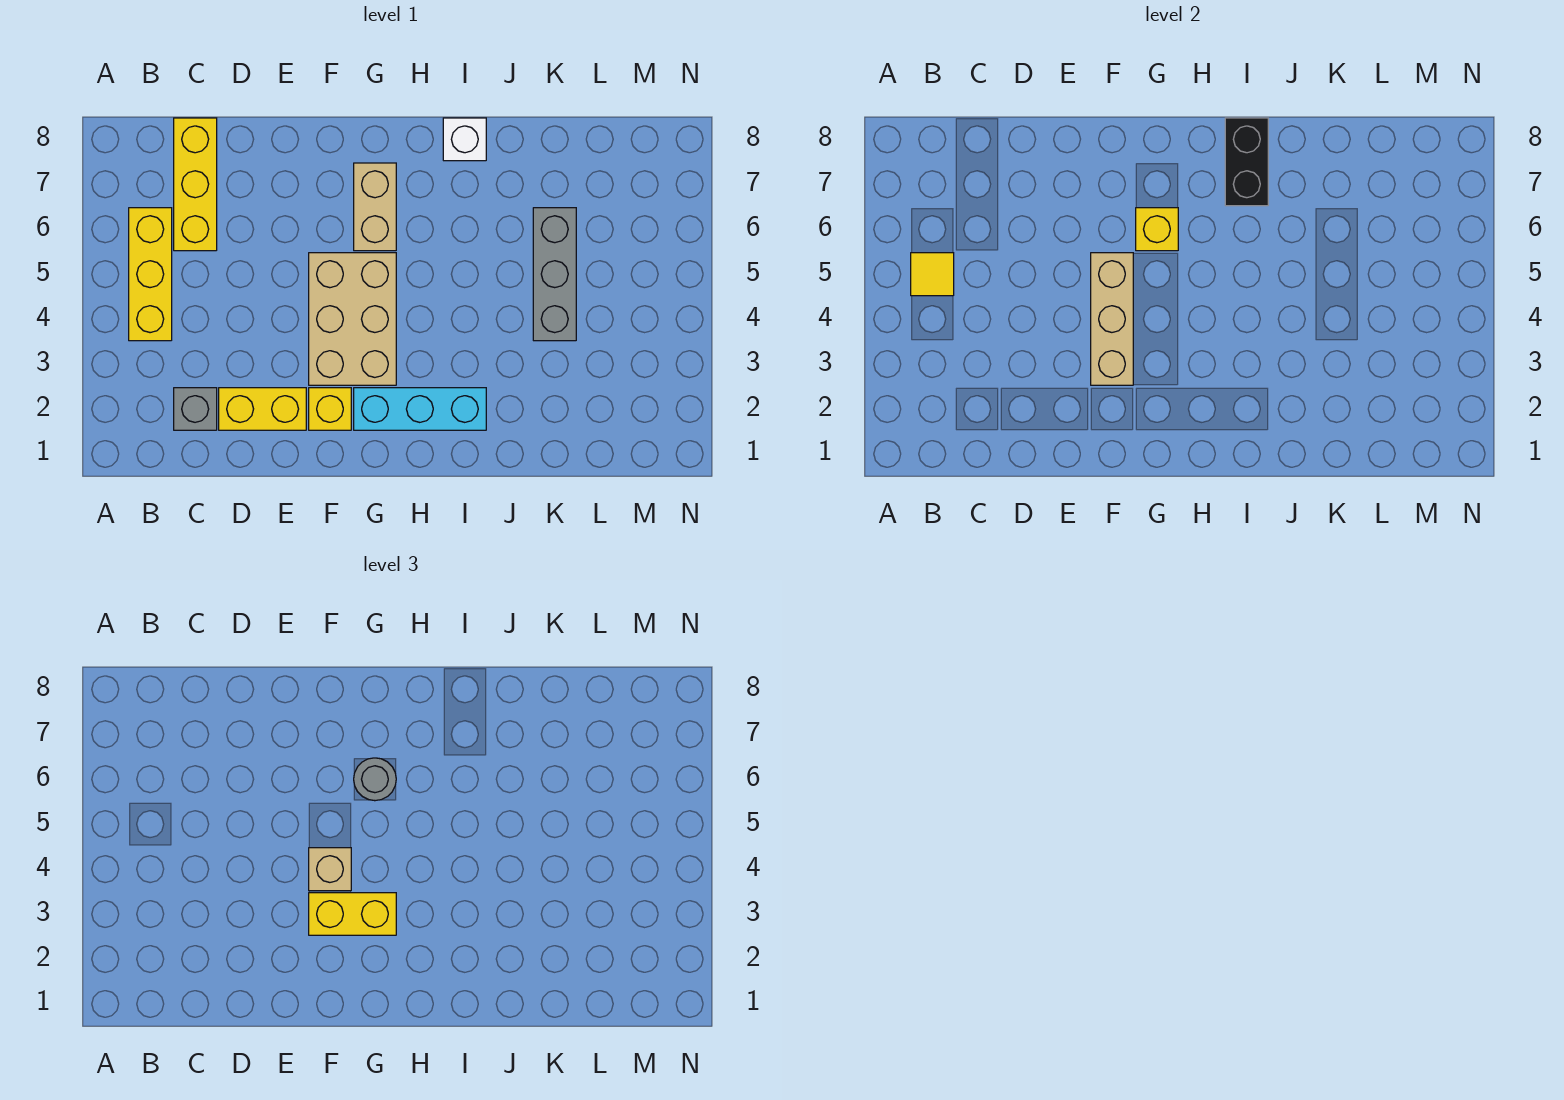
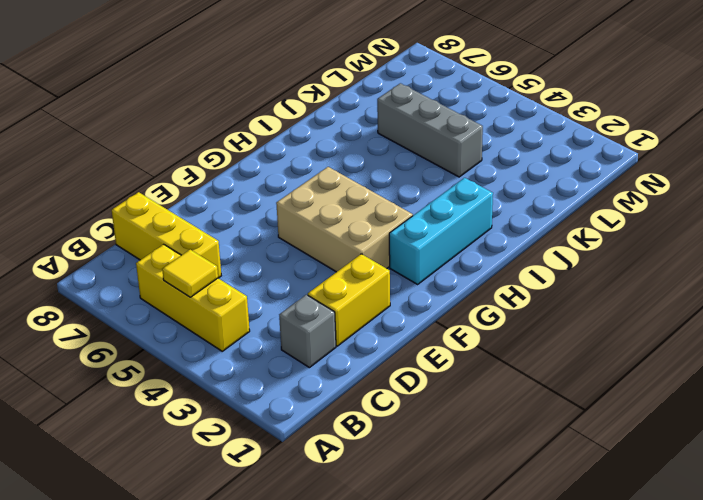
none -> yellow 1x1 brick [309,388,351,430]
none -> tan 1x2 brick [354,163,396,251]
none -> white 1x1 brick [443,118,486,161]

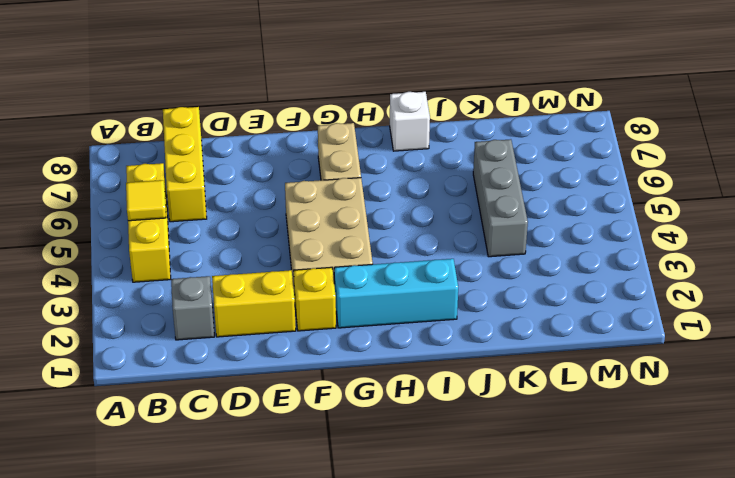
none -> tan 1x3 brick [1091,253,1133,385]
none -> yellow 1x1 brick [1136,208,1178,251]
none -> black 1x2 brick [1225,118,1268,206]

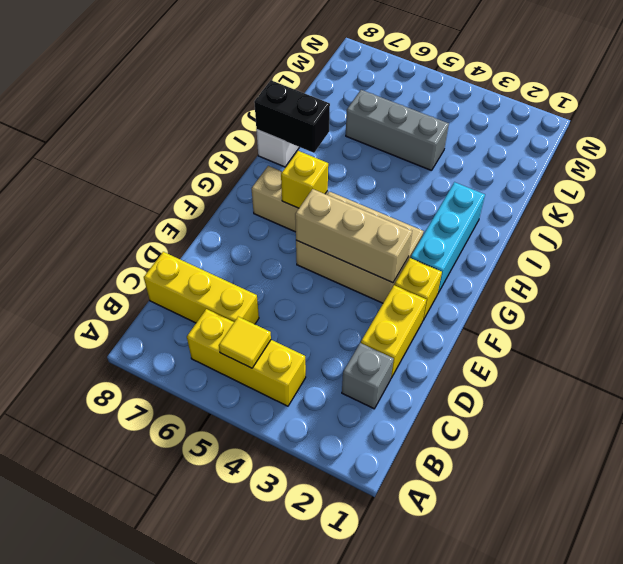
none -> yellow 1x2 brick [309,893,396,935]
none -> tan 1x1 brick [309,848,351,891]
none -> grey 1x1 round brick [354,758,396,801]

